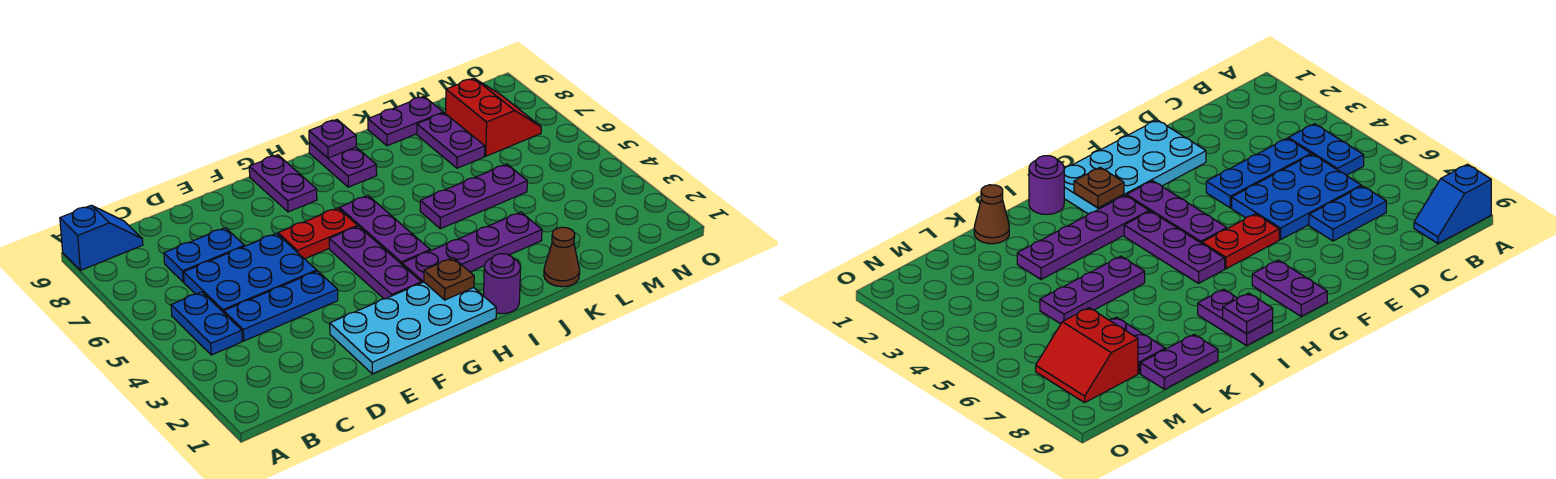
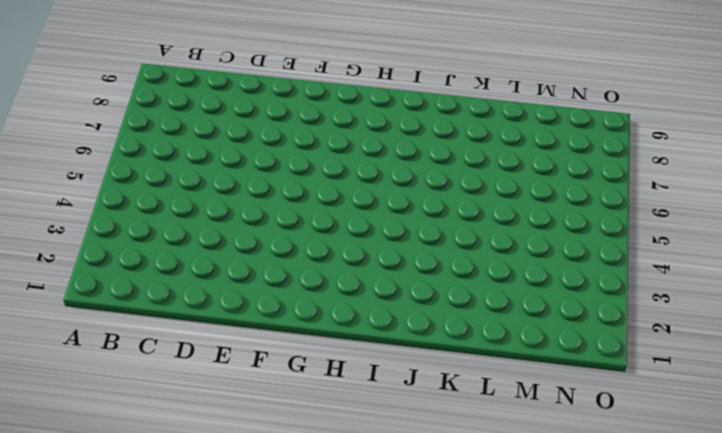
none -> blue 1x2 slope [60,205,143,270]
none -> blue 1x2 plate [171,292,242,355]
none -> blue 1x3 plate [224,271,338,341]

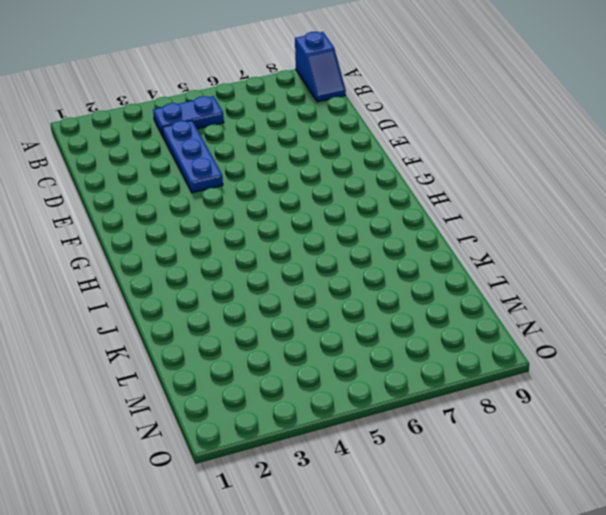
none -> blue 2x3 plate [184,233,317,313]
none -> blue 1x2 plate [164,228,244,282]
none -> cyan 2x4 plate [330,282,496,374]

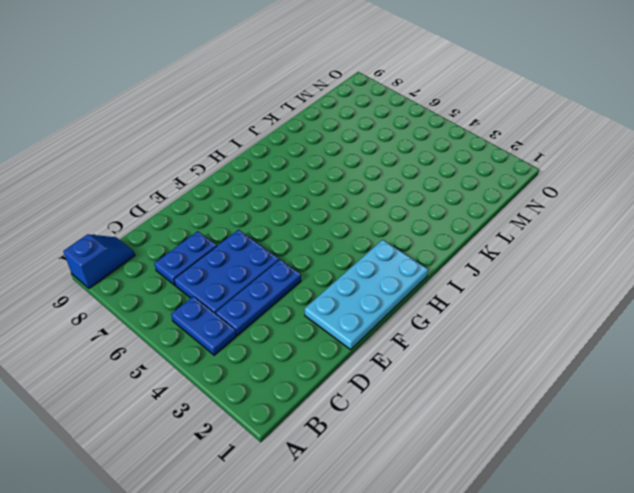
none -> red 1x2 plate [278,208,358,259]
none -> purple 1x3 plate [329,226,421,299]
none -> purple 1x2 plate [249,155,317,212]

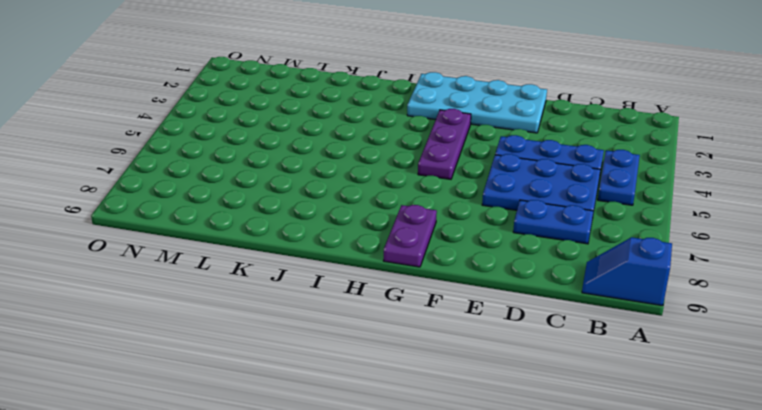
none -> red 1x2 plate [278,208,358,259]
none -> purple 1x4 plate [402,212,542,283]
none -> purple 1x3 plate [339,196,430,264]

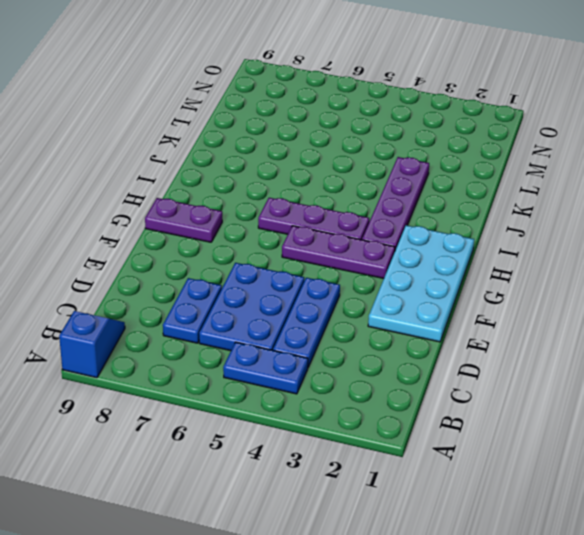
none -> red 1x2 plate [278,208,358,259]
none -> purple 1x1 round brick [484,254,521,314]
none -> purple 1x2 plate [309,142,377,187]

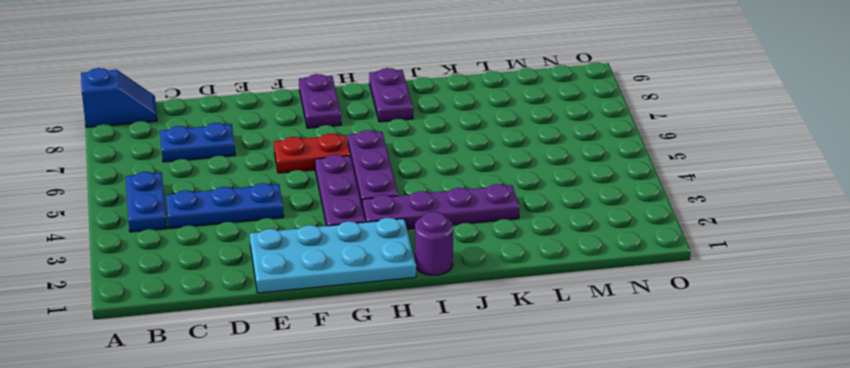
none -> blue 2x3 plate [184,233,317,313]
none -> purple 1x3 plate [420,164,527,229]
none -> brown 1x1 cone [544,227,580,287]

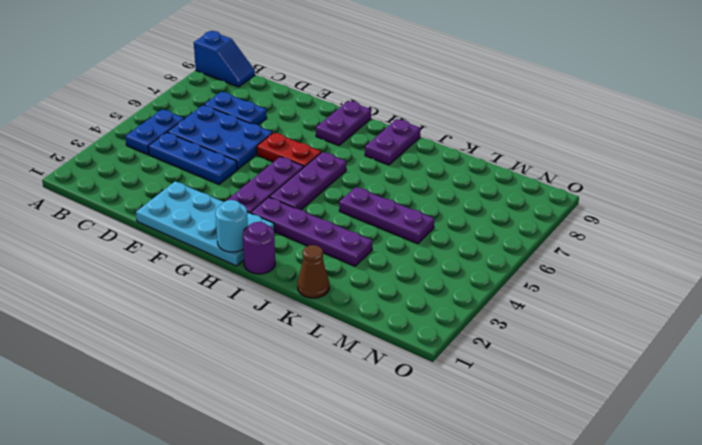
cyan 1x1 round brick [216,200,248,252] -> none
none -> purple 1x2 plate [368,96,443,146]
none -> purple 1x2 plate [417,113,485,168]
none -> red 2x2 slope [446,78,541,156]

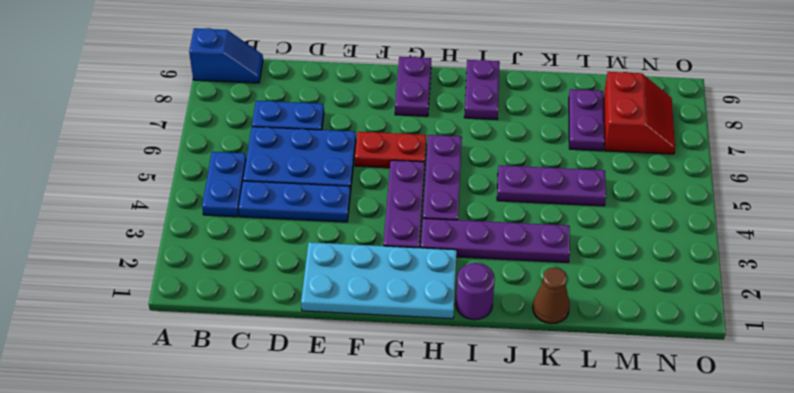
none -> purple 1x2 plate [368,96,443,146]
none -> brown 1x1 plate [424,258,474,300]
none -> purple 1x1 plate [309,120,356,158]

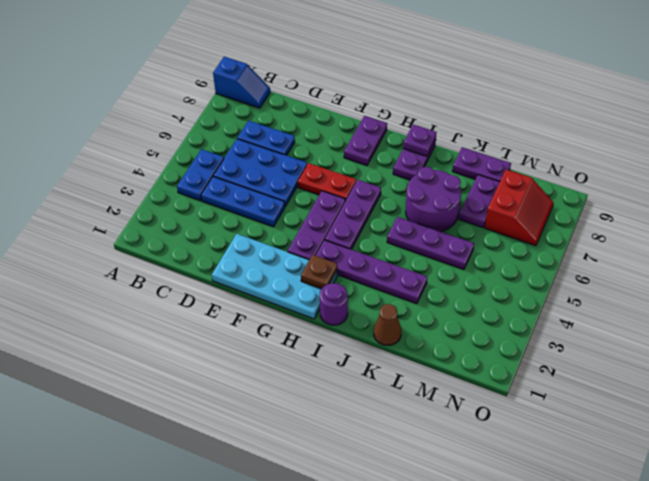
purple 2x2 round brick [406,167,461,232] -> none

